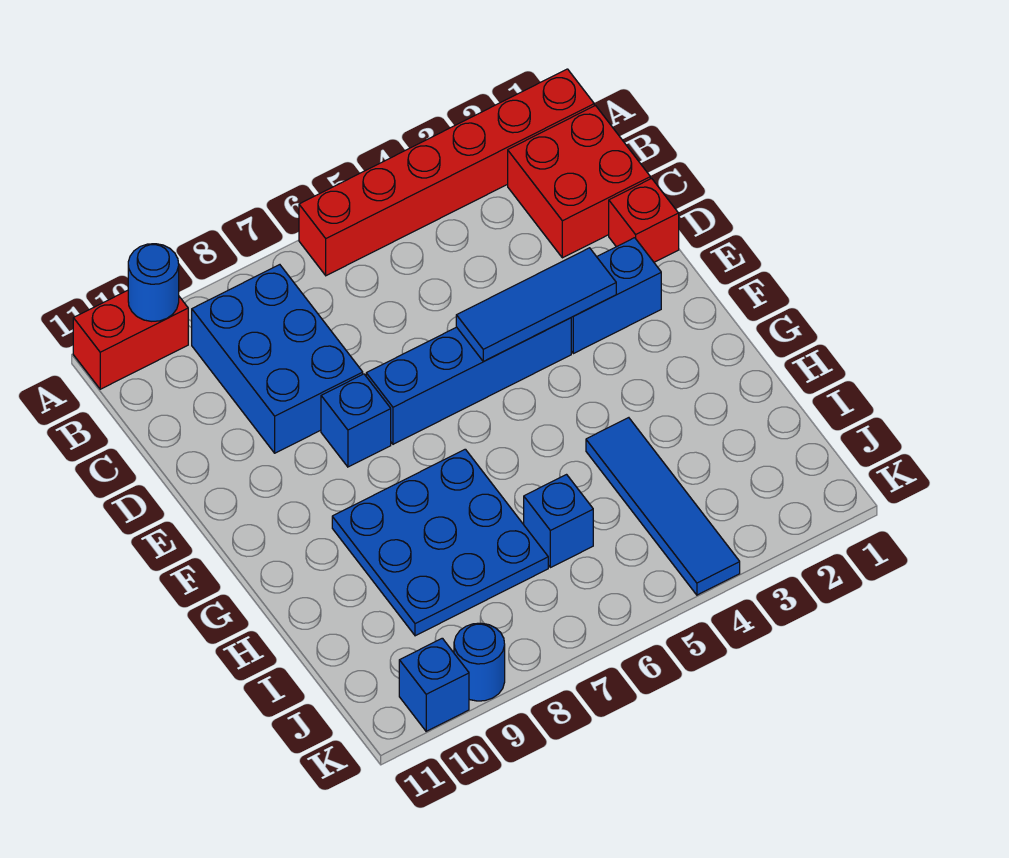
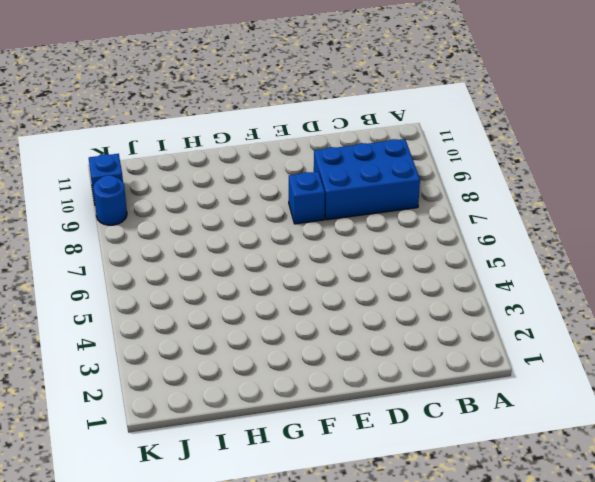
none -> red 1x6 brick [299,69,594,276]
none -> red 1x2 brick [73,290,188,389]
none -> red 2x2 brick [508,106,650,258]

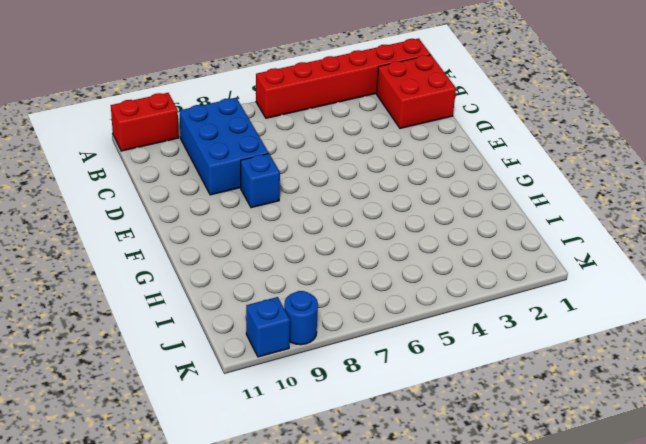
none -> red 1x1 brick [609,178,679,262]
none -> blue 1x2 brick [571,238,661,354]
none -> blue 1x4 brick [366,318,571,444]

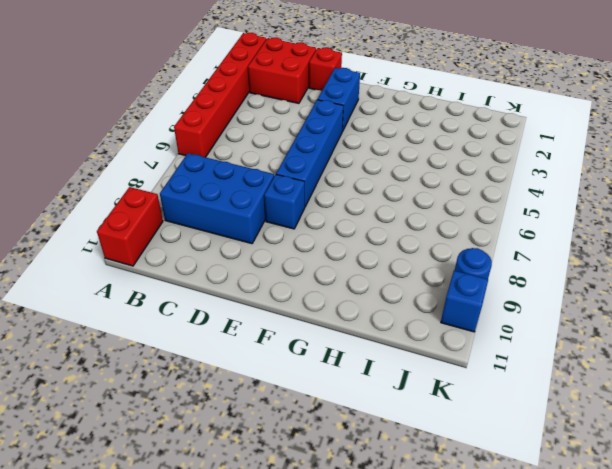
none -> blue 3x3 plate [332,449,548,636]
none -> blue 1x4 tile [586,418,740,595]
none -> blue 1x1 brick [524,475,593,568]

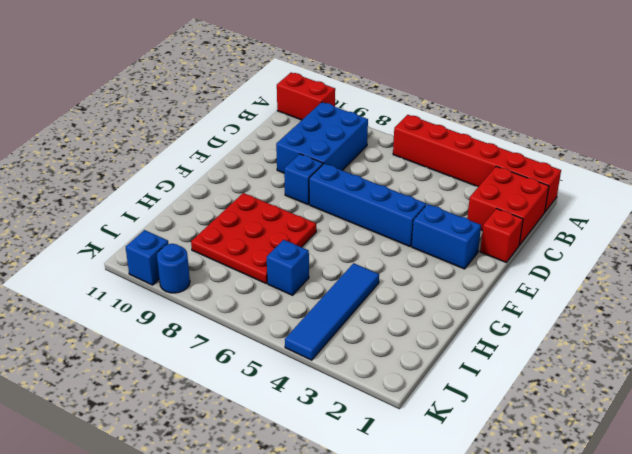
red 3x3 plate [191,193,316,283] -> blue 3x3 plate [332,449,548,636]
none -> blue 1x1 round brick [128,244,179,321]
none -> blue 1x3 tile [456,248,616,362]

